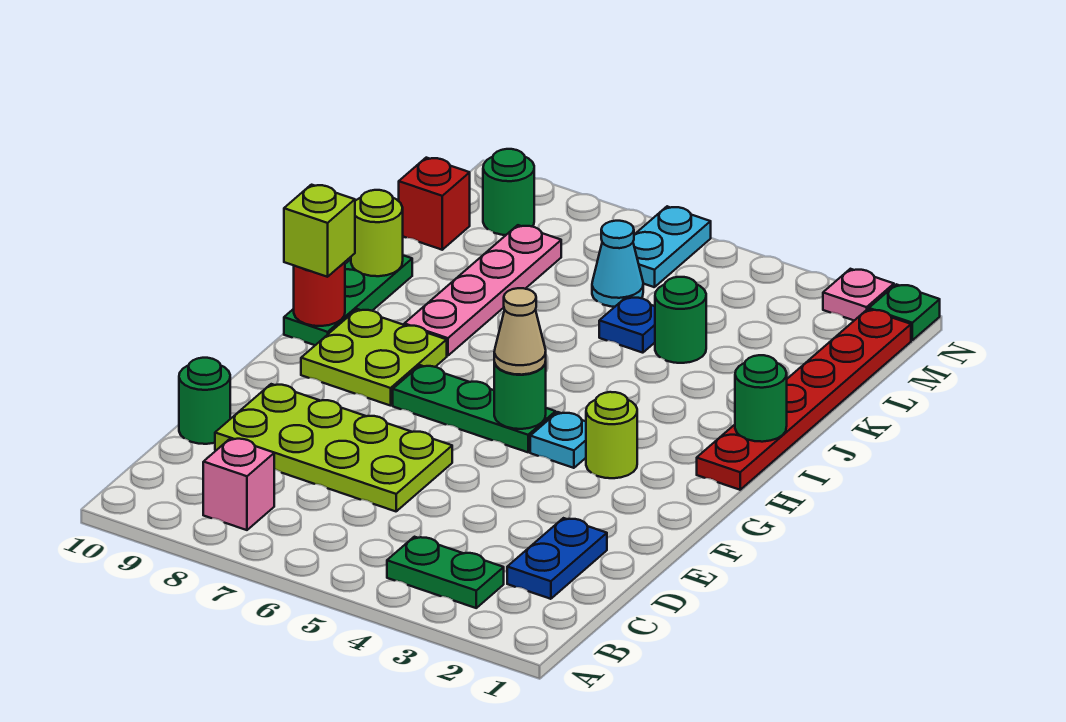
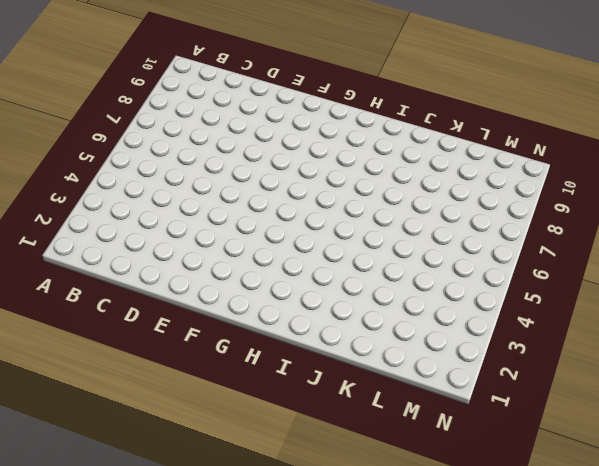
none -> green 1x2 plate [387,537,504,608]
none -> pink 1x1 brick [203,438,274,530]
none -> blue 1x2 plate [507,518,607,599]

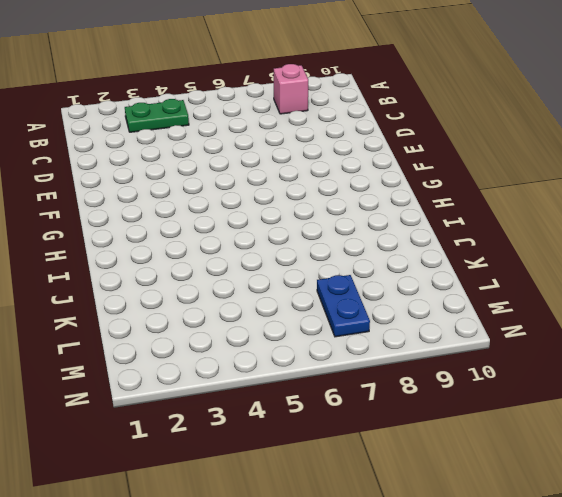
blue 1x2 plate [317,275,370,337] -> blue 1x2 plate moved to [507,518,607,599]
none -> lime 2x4 plate [215,384,452,511]
none -> green 1x1 round brick [179,358,230,444]
none -> lime 1x1 round brick [586,392,637,478]

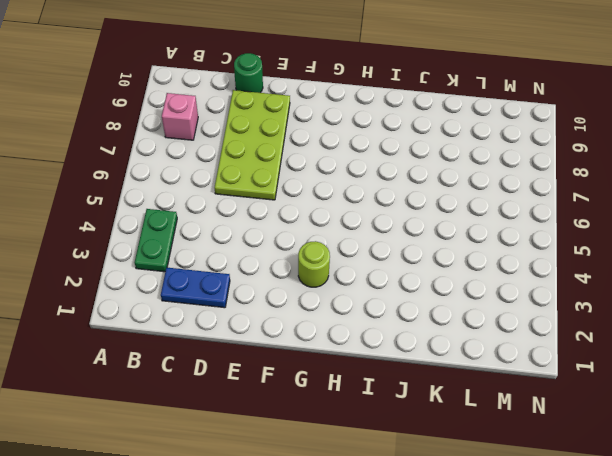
none -> cyan 1x1 plate [530,412,586,468]
none -> green 1x3 plate [393,365,556,452]
none -> lime 2x2 plate [301,309,447,406]

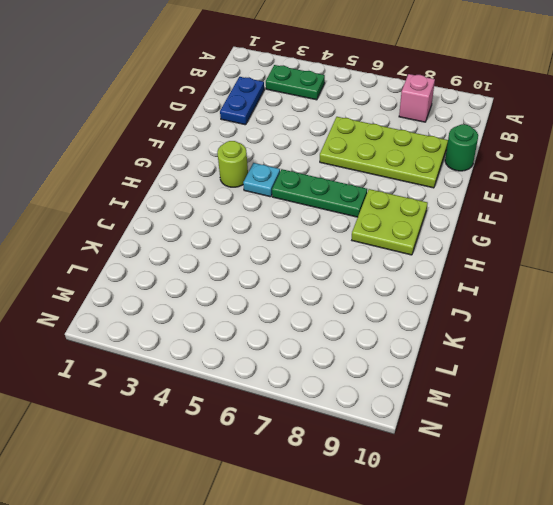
none -> red 1x6 plate [697,309,911,490]
none -> green 1x3 plate [284,255,412,345]
none -> pink 1x4 plate [404,225,561,356]

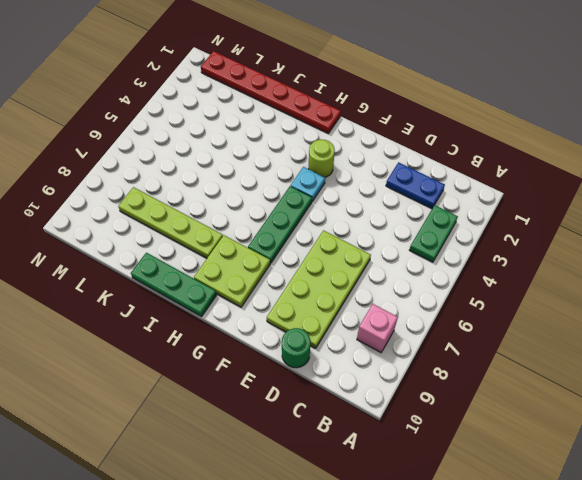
lime 1x4 plate [118,187,223,258] -> pink 1x4 plate [404,225,561,356]
none -> green 1x1 round brick [655,277,706,363]
none -> blue 1x1 plate [599,297,655,353]
none -> cyan 1x1 cone [592,221,643,307]

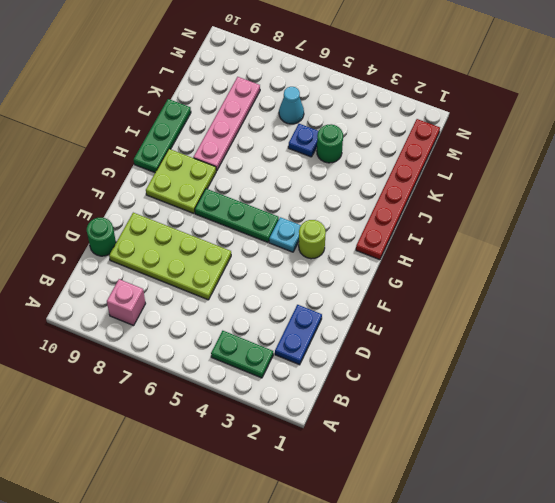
none -> red 1x1 brick [399,158,470,250]
none -> cyan 1x2 plate [633,206,711,287]
none -> green 1x1 round brick [483,149,534,235]

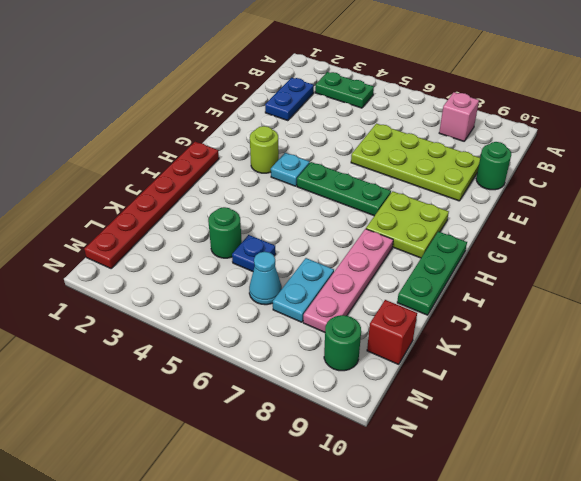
cyan 1x2 plate [273,258,334,322] -> cyan 1x2 plate moved to [633,206,711,287]
none -> green 1x1 plate [869,284,940,340]
none -> pink 1x1 plate [823,269,894,320]
none -> green 1x1 round brick [494,362,546,429]

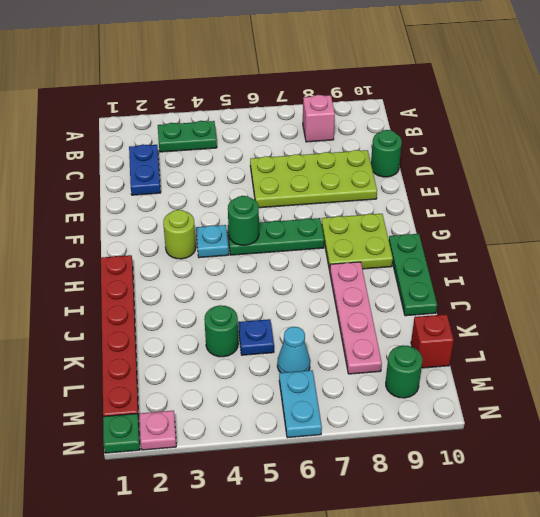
none -> red 1x1 round brick [294,262,345,326]
none -> green 1x1 round brick [735,355,787,442]
none -> lime 1x1 round brick [351,190,403,276]

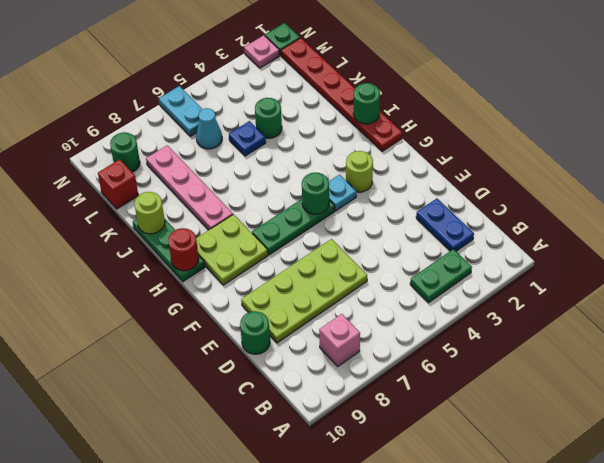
none -> tan 1x1 cone [494,288,546,375]
none -> lime 1x1 brick [284,185,355,277]

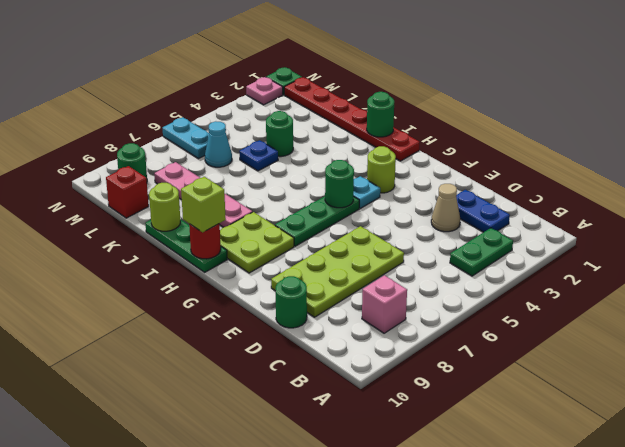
tan 1x1 cone [431,184,460,232] -> tan 1x1 cone moved to [494,288,546,375]

